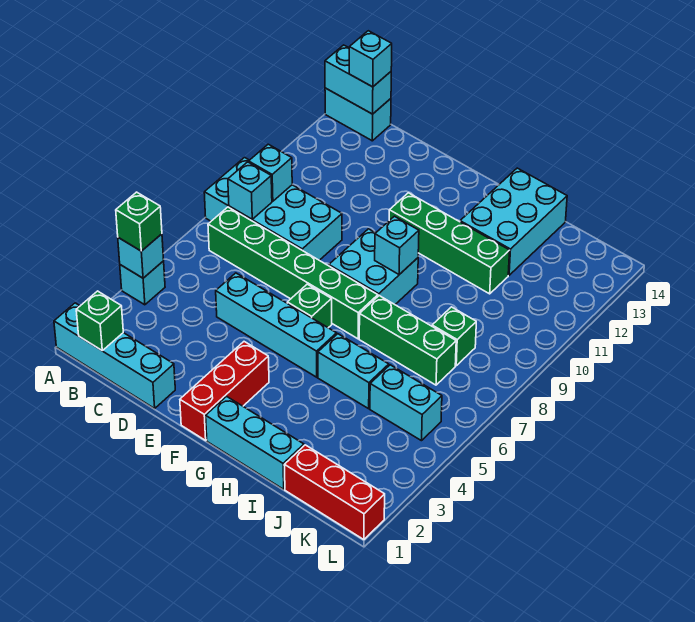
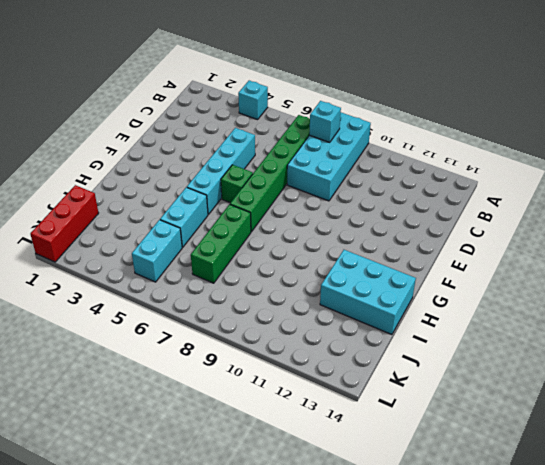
none -> cyan 1x4 brick [54,303,175,408]
none -> cyan 1x2 brick [325,88,391,141]
none -> red 1x3 brick [180,342,269,440]

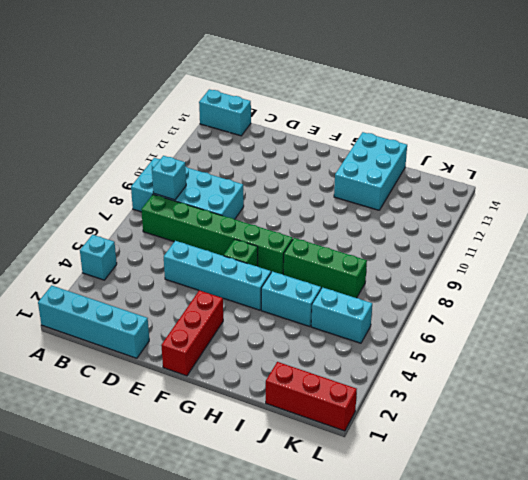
none -> cyan 2x2 brick [329,229,418,304]
none -> green 1x4 brick [389,193,510,294]
none -> cyan 1x3 brick [206,396,304,489]

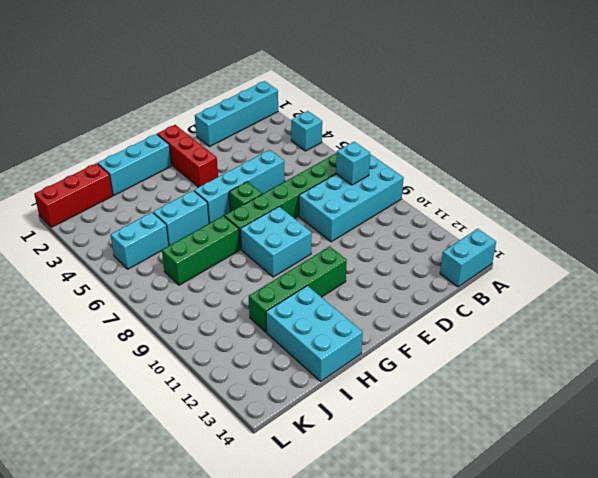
none -> green 1x1 brick [432,307,476,366]
none -> cyan 1x1 brick [118,234,164,278]
none -> cyan 1x2 brick [325,45,391,114]

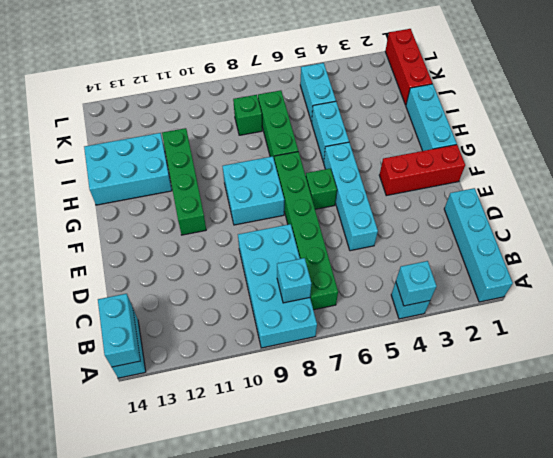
none -> green 1x1 brick [76,291,123,350]
none -> cyan 1x1 brick [249,144,292,201]
none -> cyan 1x1 brick [375,216,419,274]

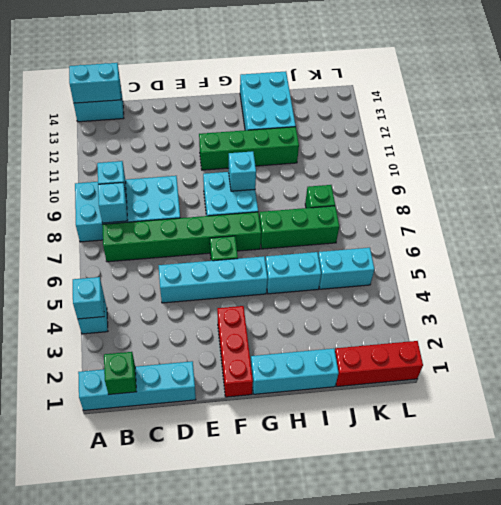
none -> green 1x1 brick [116,192,162,251]
none -> cyan 1x1 brick [349,31,392,87]

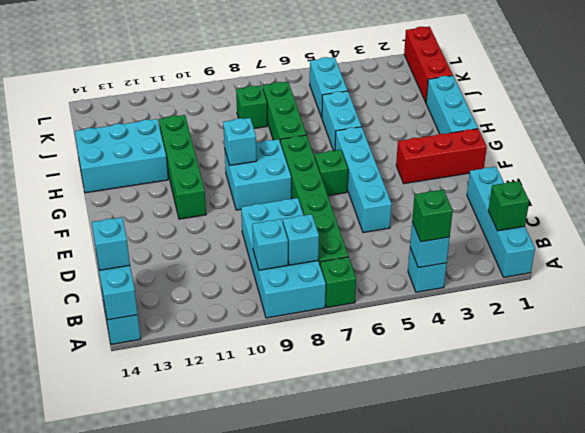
green 1x1 brick [320,257,356,308] -> none

